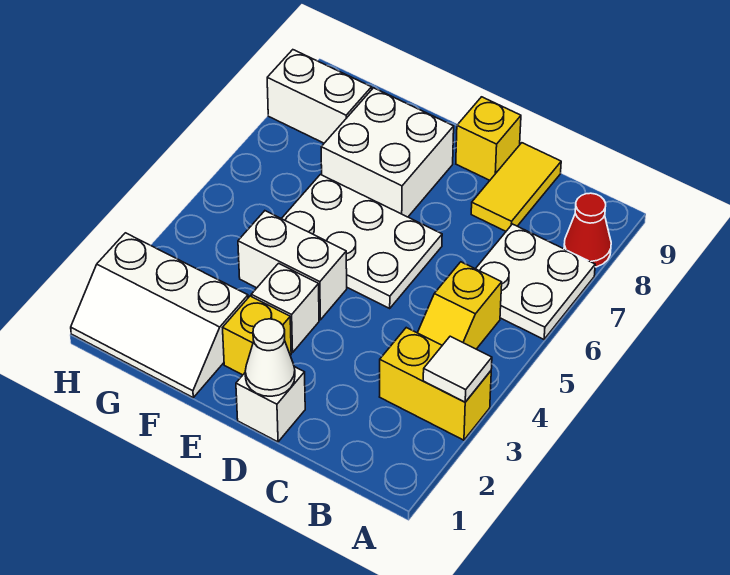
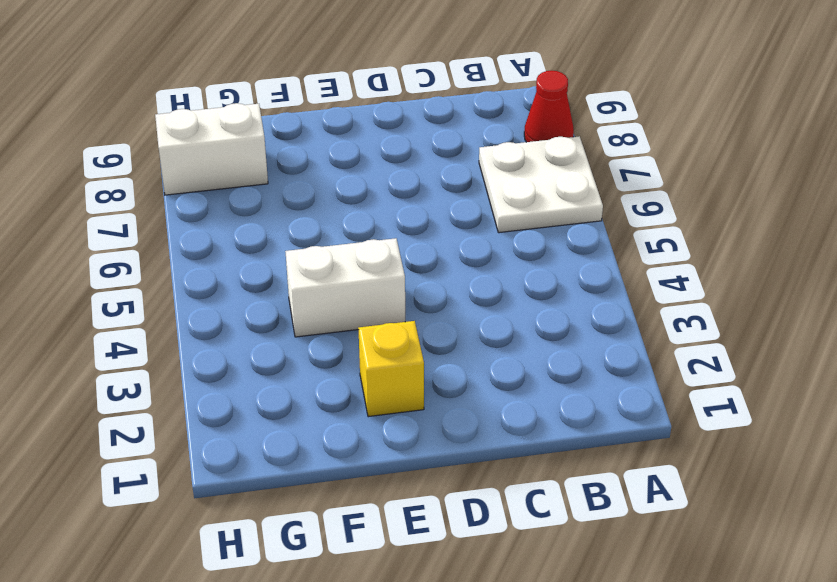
none -> yellow 1x2 brick [380,328,491,440]
none -> yellow 1x2 slope [418,262,502,349]
none -> yellow 1x2 tile [471,143,561,231]

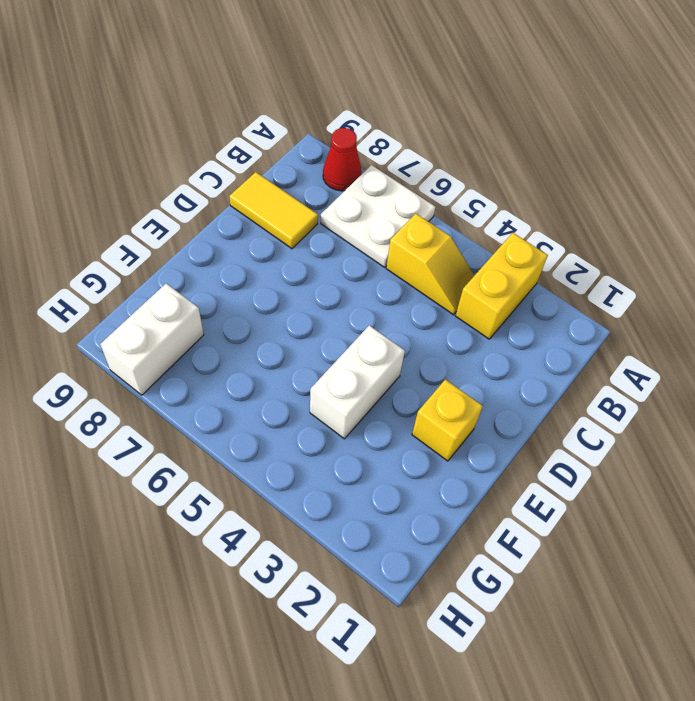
none -> white 1x1 brick [236,367,305,442]
none -> white 2x3 plate [281,175,442,308]
none -> yellow 1x1 brick [456,97,521,180]

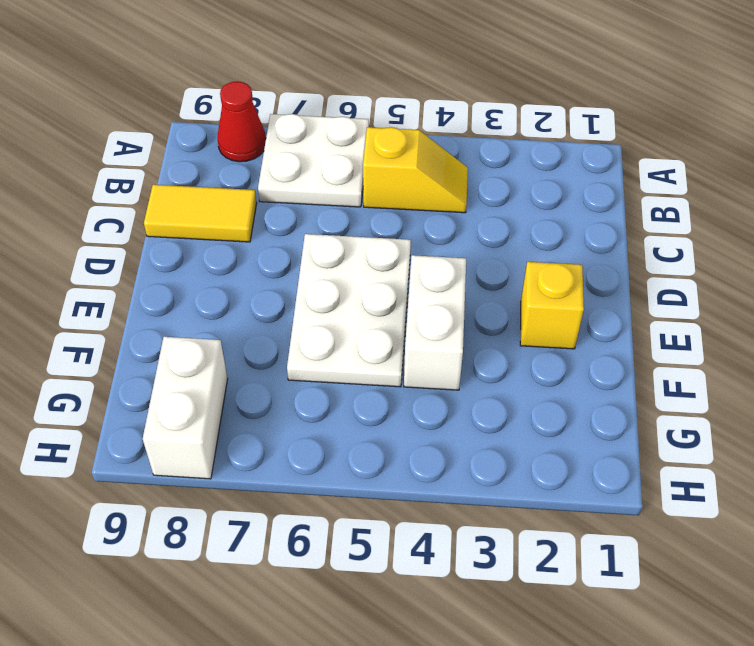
none -> yellow 1x2 brick [380,328,491,440]
none -> white 1x1 brick [236,367,305,442]
none -> yellow 1x1 brick [456,97,521,180]

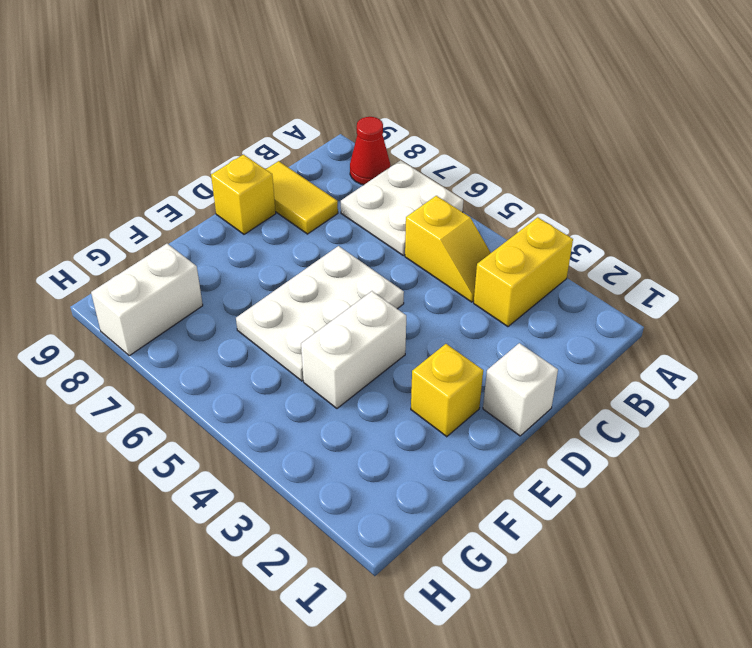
none -> white 1x1 brick [251,263,319,353]
none -> white 2x2 brick [321,88,454,217]
none -> white 2x3 slope [71,233,248,397]

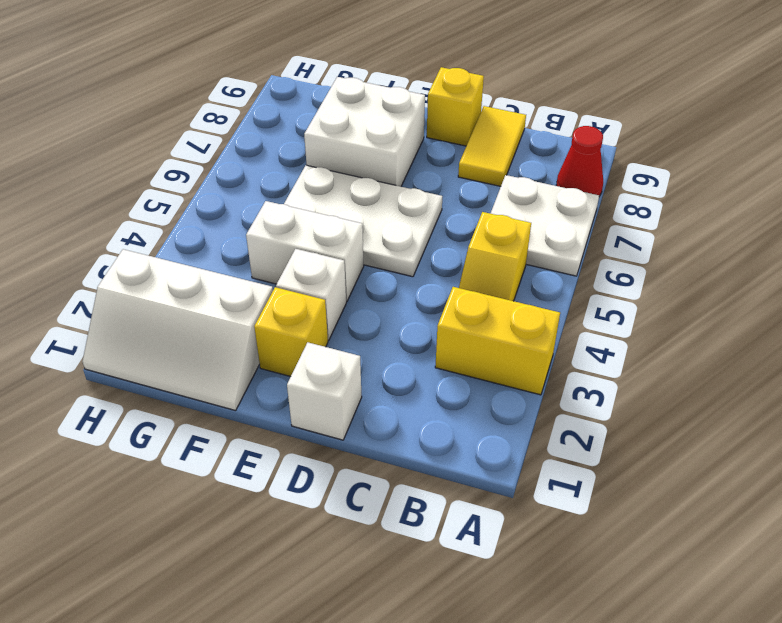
none -> white 1x2 brick [267,50,372,143]
none -> white 1x1 tile [423,336,492,402]
none -> white 1x1 cone [245,319,295,396]

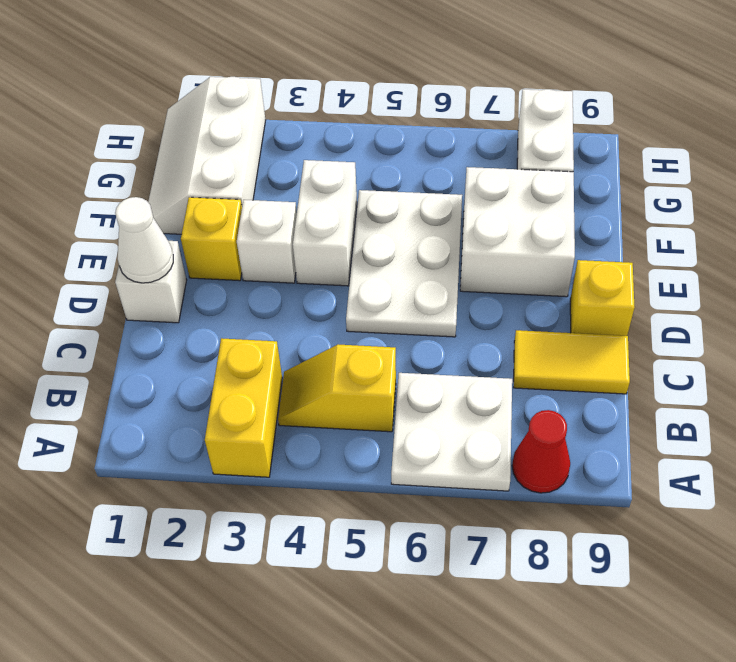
none -> white 1x1 tile [423,336,492,402]

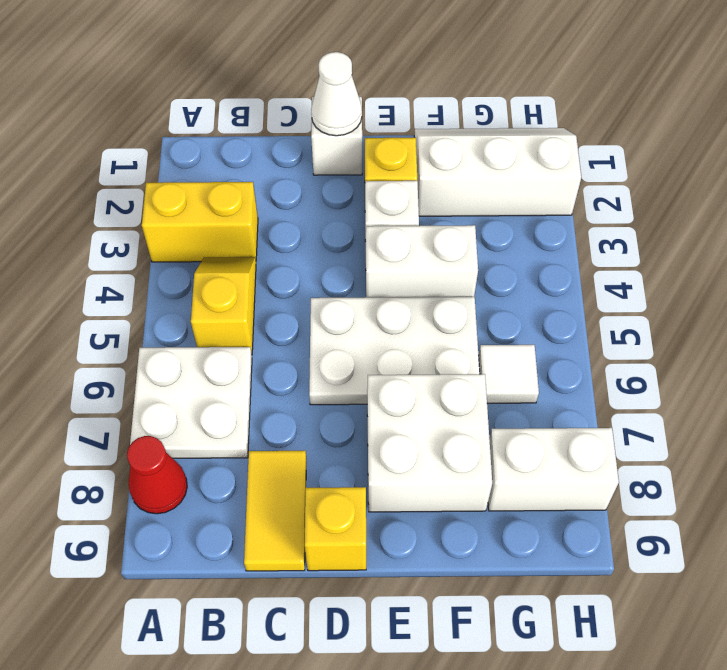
white 1x1 tile [479,345,539,403] -> white 1x1 tile moved to [423,336,492,402]

